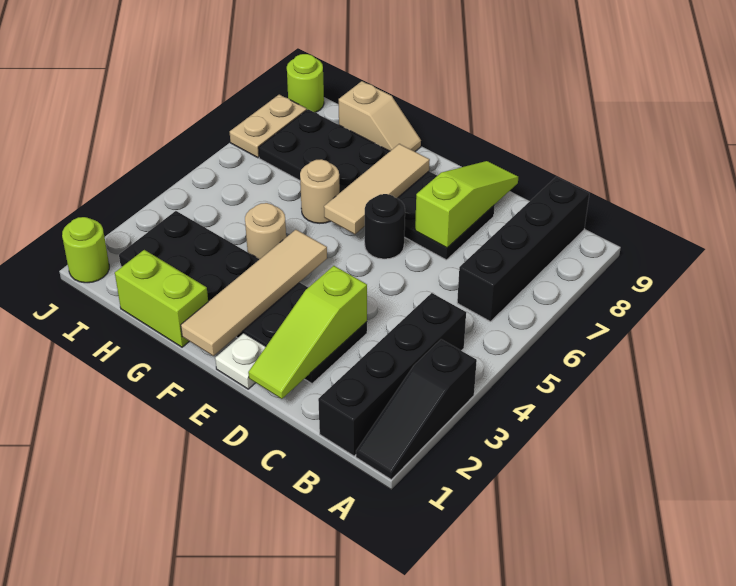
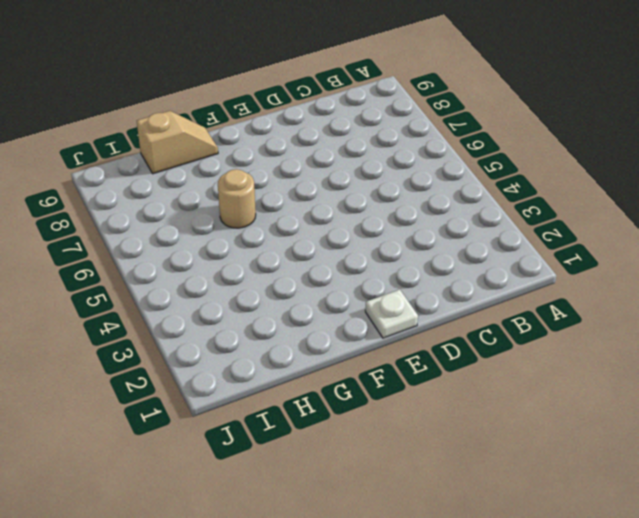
none -> black 1x3 slope [356,339,477,479]
none -> black 1x4 brick [318,293,466,456]
none -> black 1x4 brick [457,177,589,322]

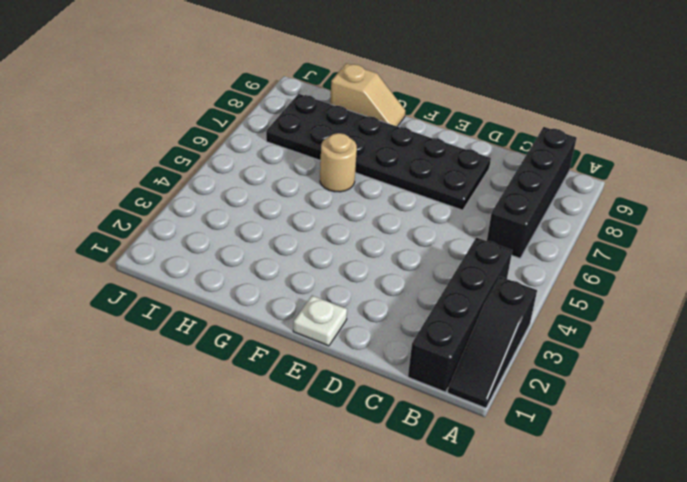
none -> black 2x6 plate [119,211,367,384]
none -> black 1x1 round brick [365,194,405,259]
none -> lime 1x2 brick [115,250,208,347]

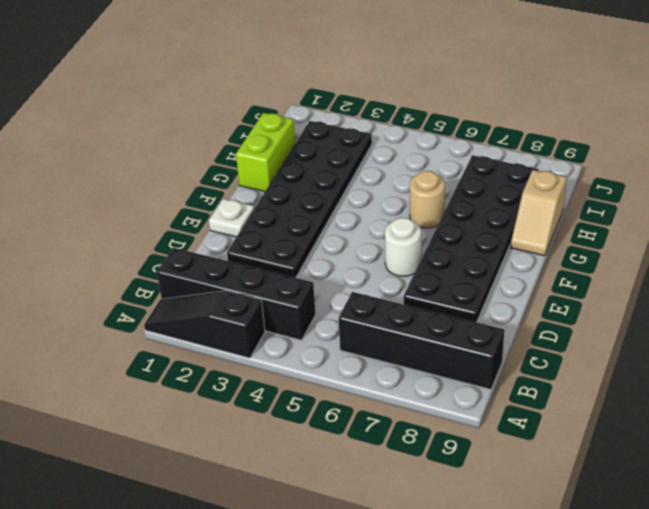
white 1x1 round brick [385,218,421,276] -> black 1x1 round brick [365,194,405,259]
none -> tan 1x1 round brick [245,203,286,259]
none -> lime 1x1 round brick [62,217,109,283]
none -> tan 1x2 plate [230,94,307,158]

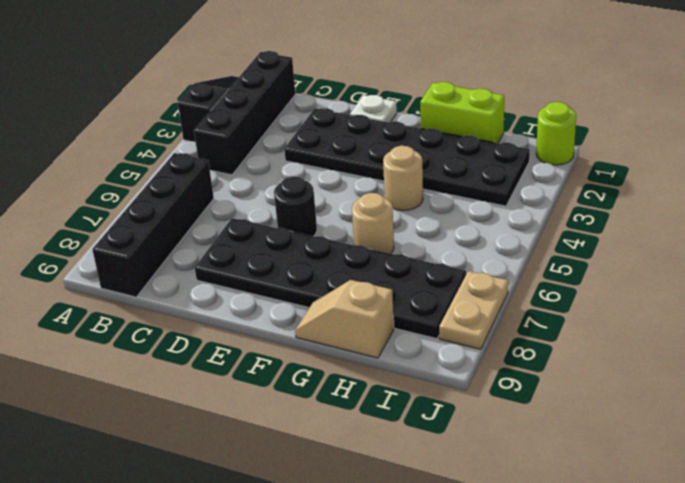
none -> lime 1x1 round brick [287,54,324,113]
none -> lime 1x3 slope [248,266,367,399]
none -> lime 1x3 slope [415,161,518,248]

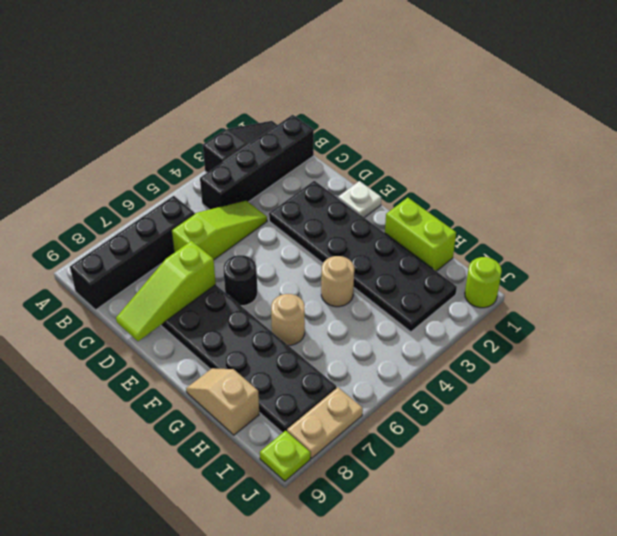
lime 1x3 slope [171,200,267,259] -> lime 1x3 slope moved to [248,266,367,399]
lime 1x1 plate [260,430,310,481] -> lime 1x1 round brick [287,54,324,113]
none -> tan 1x4 tile [181,230,327,356]
none -> tan 1x3 tile [324,144,430,234]

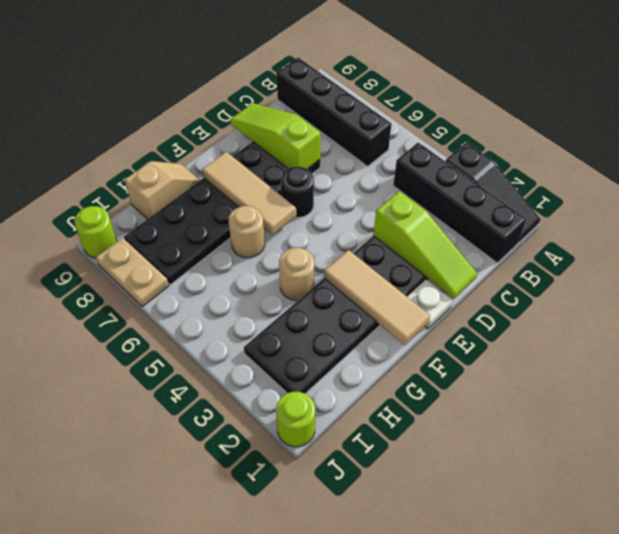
tan 1x3 tile [324,250,430,345] -> tan 1x4 tile [181,230,327,356]
none -> lime 1x2 brick [115,250,208,347]

